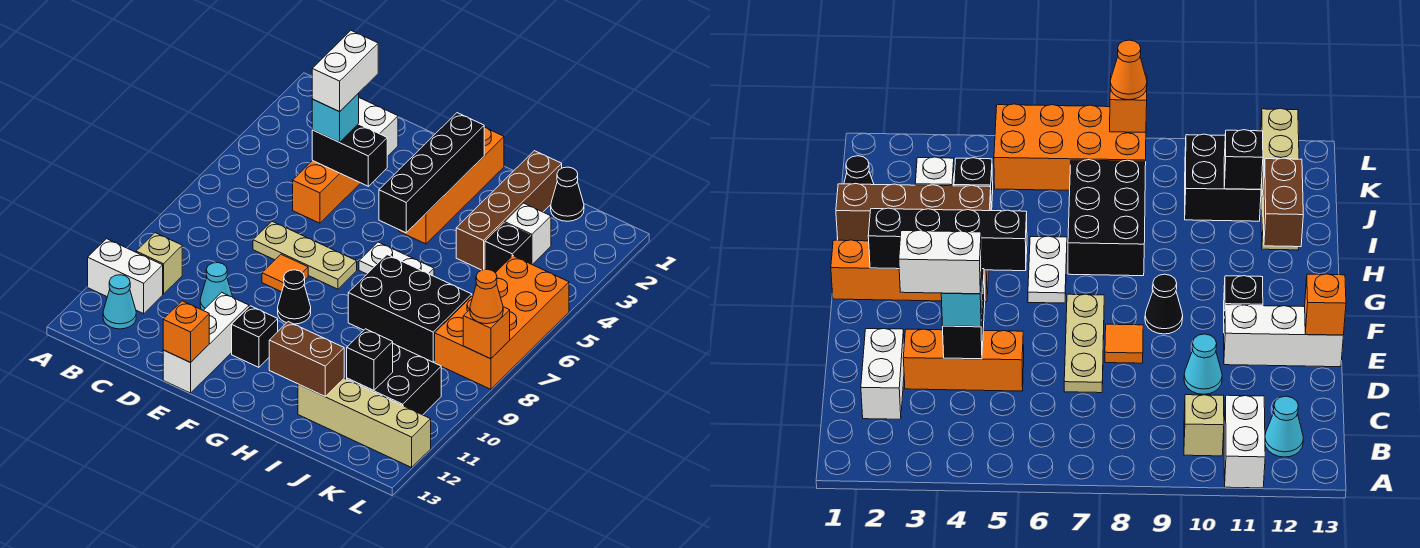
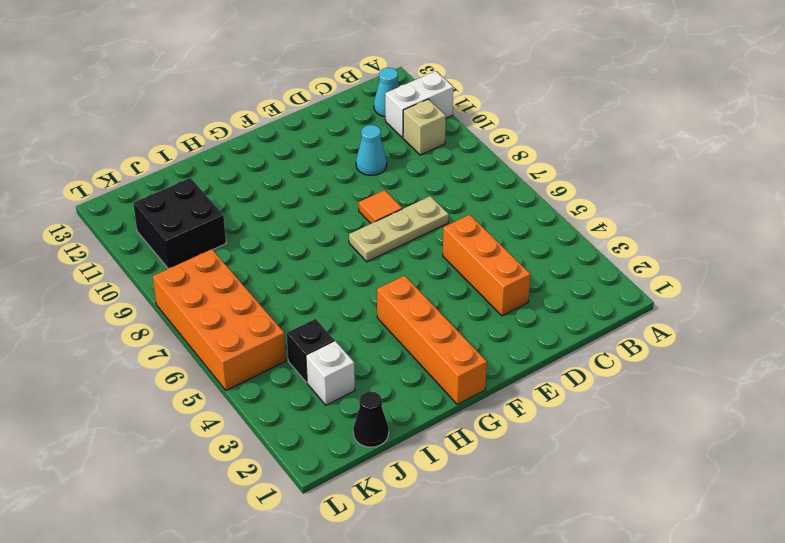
none -> white 1x2 brick [359,98,398,157]
none -> white 1x3 brick [163,292,249,393]
none -> black 1x1 cone [278,270,311,324]
none -> black 1x1 brick [232,306,278,367]

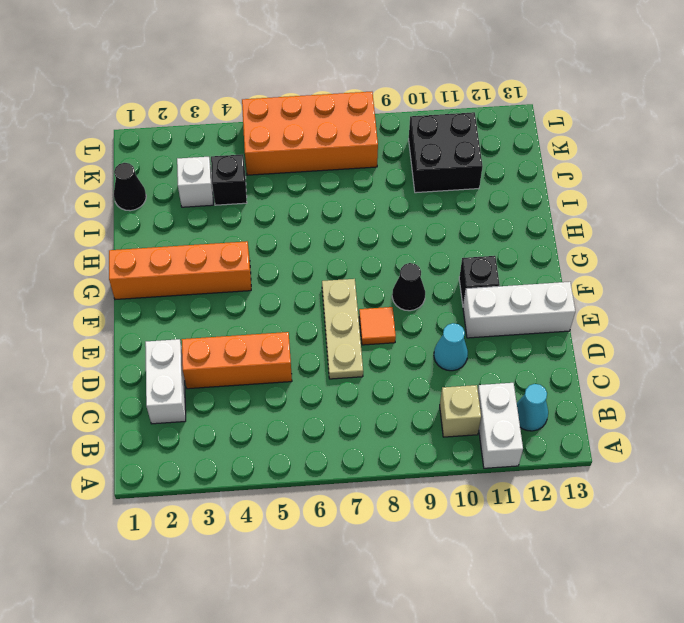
none -> white 1x2 plate [359,242,434,276]
none -> black 2x3 brick [348,255,472,362]
none -> brown 1x4 brick [456,151,562,270]
none -> tan 1x4 brick [298,378,431,467]

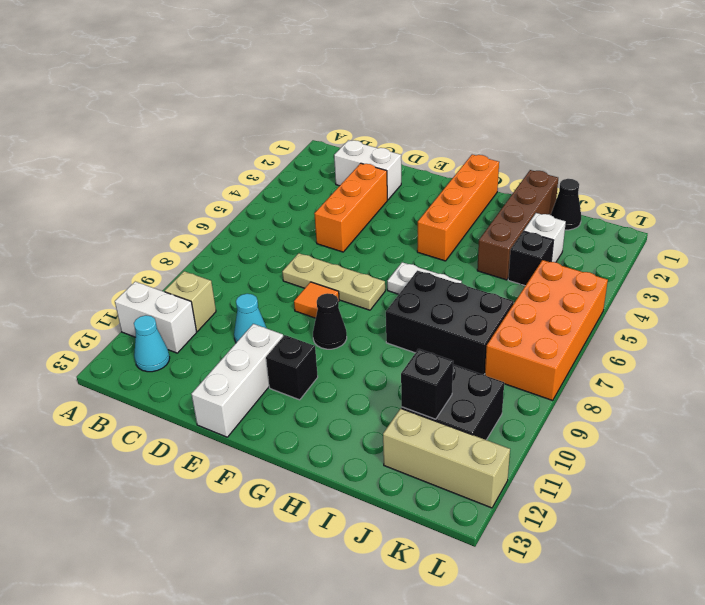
tan 1x3 brick [383,408,510,508] -> tan 1x4 brick [298,378,431,467]
none -> black 1x2 brick [312,124,387,186]
none -> orange 1x1 brick [163,301,209,362]
none -> black 1x4 brick [379,113,485,233]
none -> brown 1x2 brick [269,322,344,396]

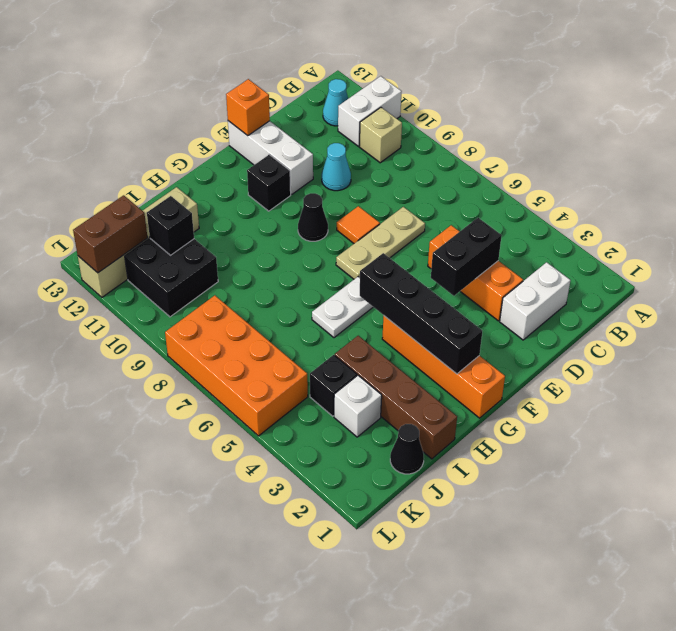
brown 1x2 brick [73,195,148,273] -> brown 1x2 brick moved to [269,322,344,396]
none -> black 2x3 brick [348,255,472,362]
none -> orange 1x1 brick [463,307,510,359]
none -> cyan 1x1 brick [312,94,359,142]
none -> orange 1x1 cone [470,269,503,324]

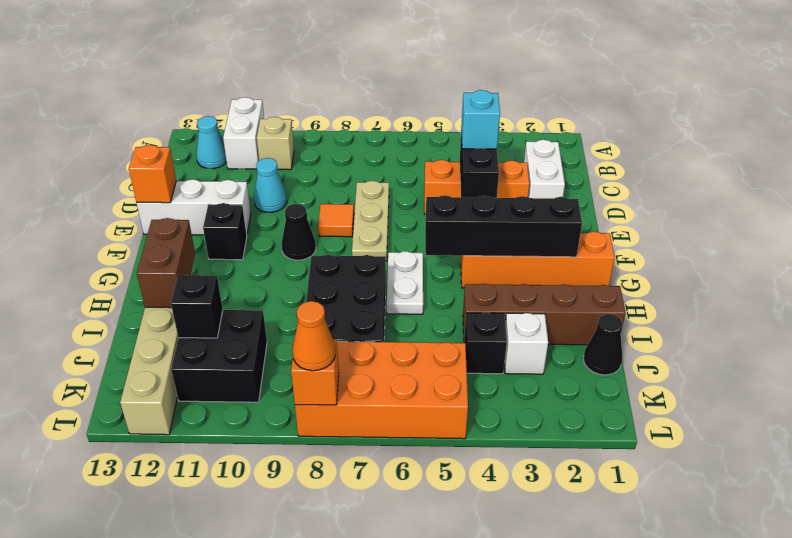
none -> white 1x2 brick [312,31,378,112]

